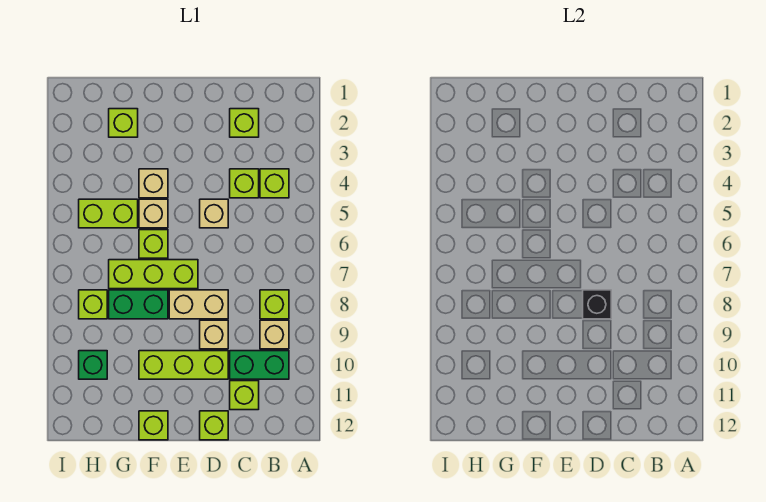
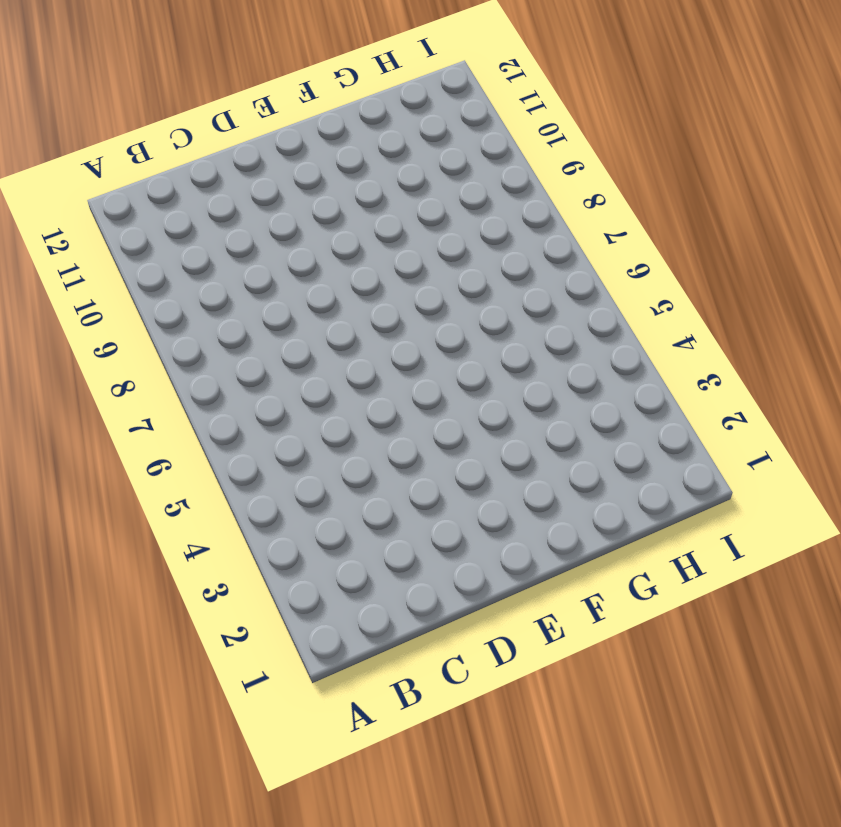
none -> lime 1x1 brick [260,169,289,198]
none -> lime 1x1 brick [260,290,289,319]
none -> tan 1x1 brick [260,320,289,349]

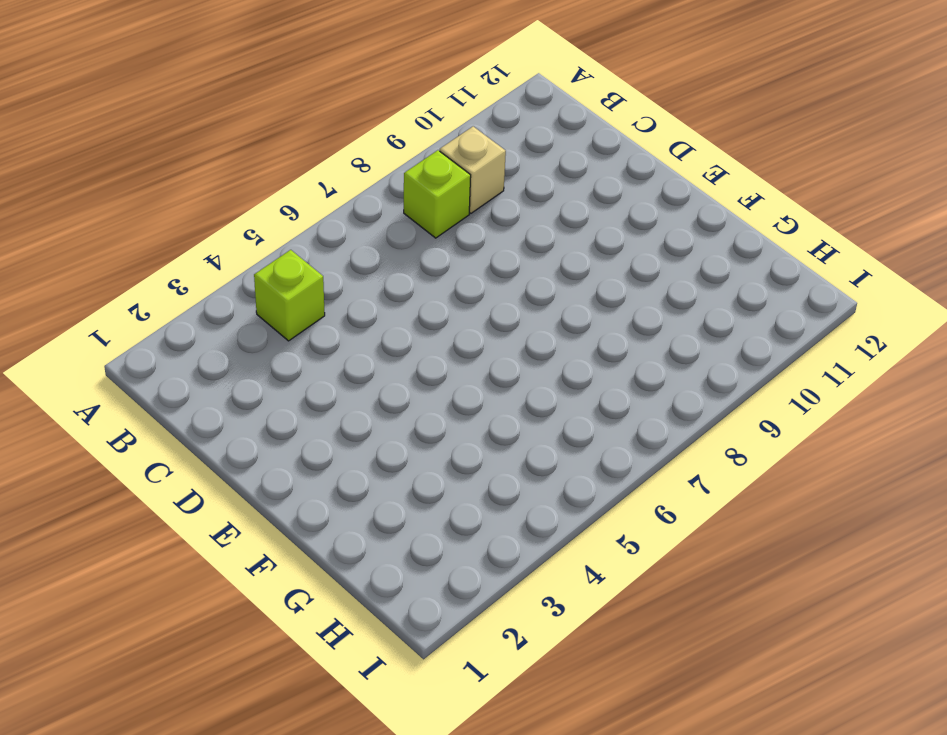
none -> green 1x2 brick [230,351,289,379]
none -> lime 1x1 brick [230,109,259,137]
none -> lime 1x1 brick [230,169,259,198]

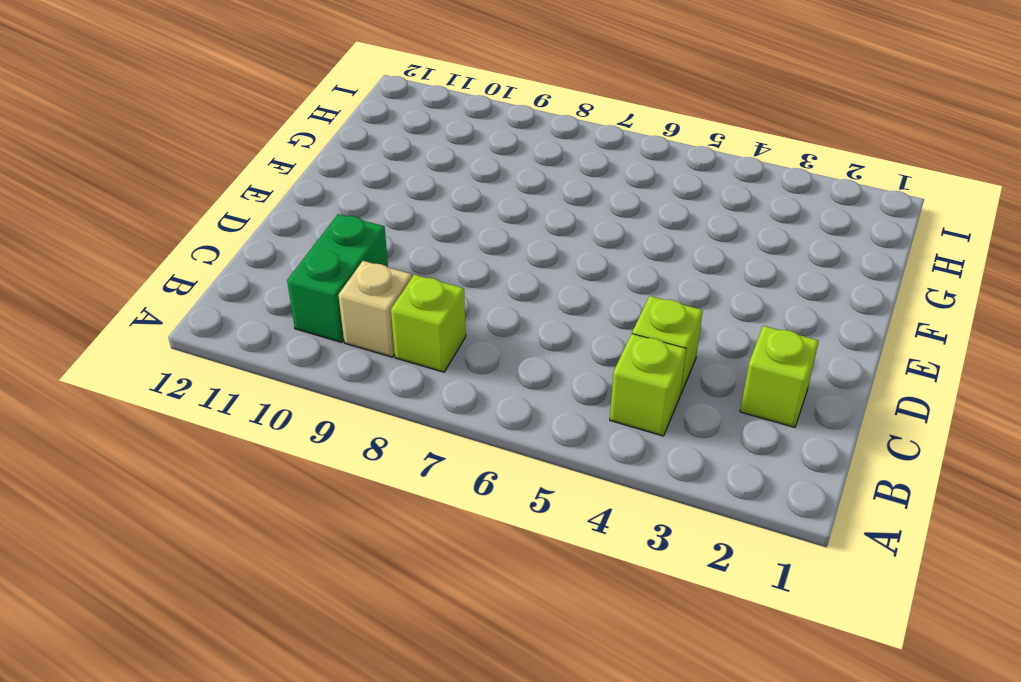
none -> lime 1x1 brick [230,381,259,410]
none -> tan 1x1 brick [200,199,228,228]
none -> tan 1x2 brick [169,290,228,319]

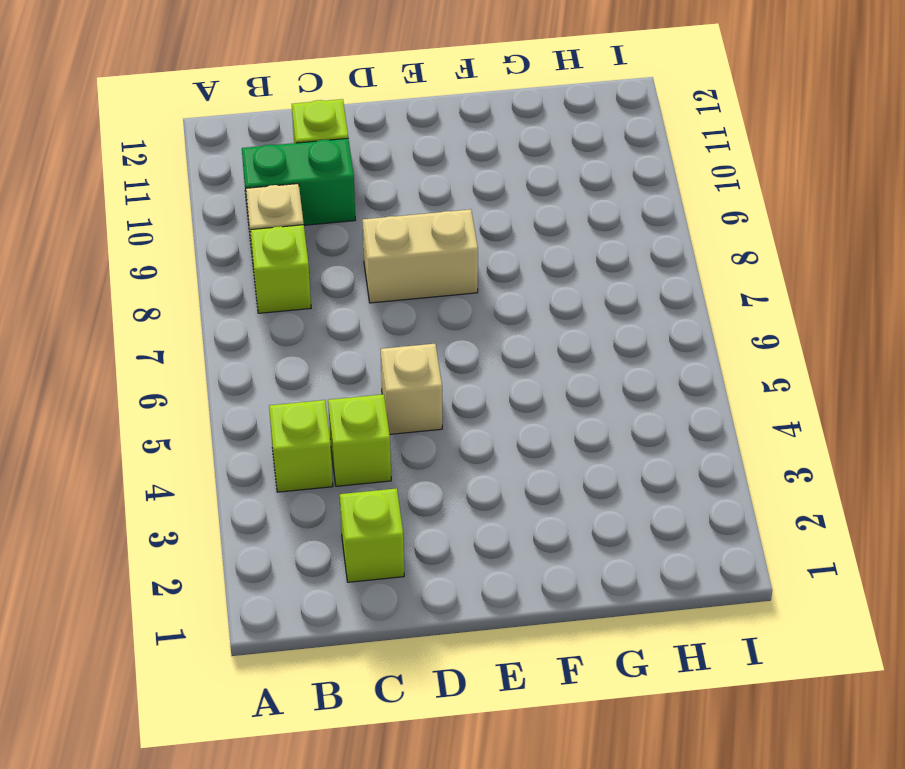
none -> tan 1x1 brick [200,320,228,349]
none -> lime 1x3 brick [139,351,228,379]
none -> lime 1x1 brick [200,411,228,440]

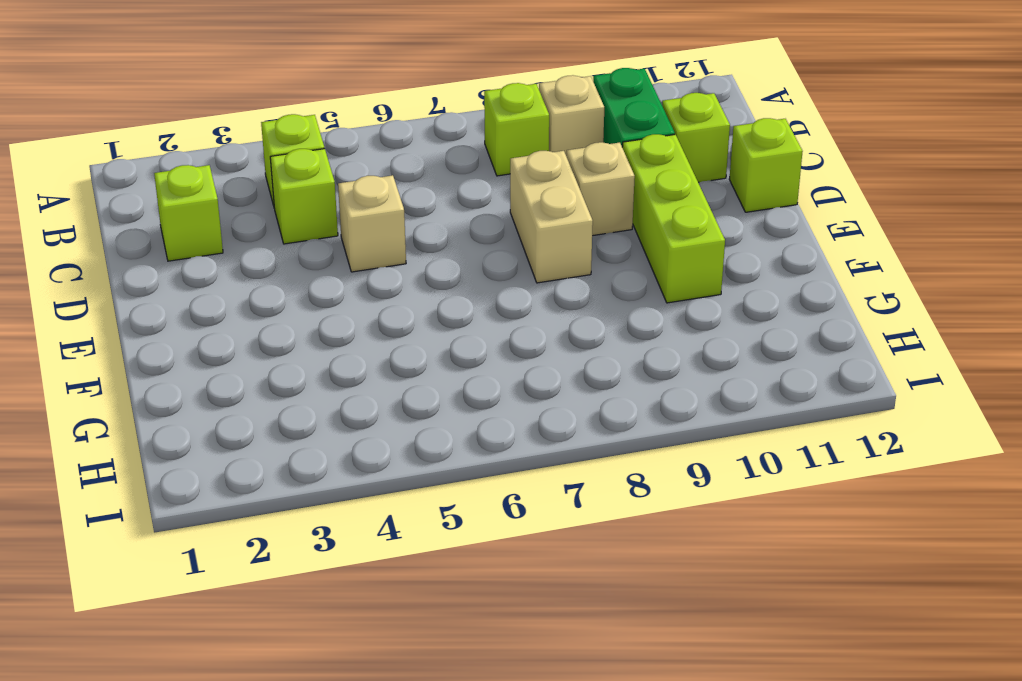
none -> lime 1x3 brick [109,260,198,289]
none -> tan 1x1 brick [139,169,168,198]
none -> tan 1x1 brick [139,199,168,228]

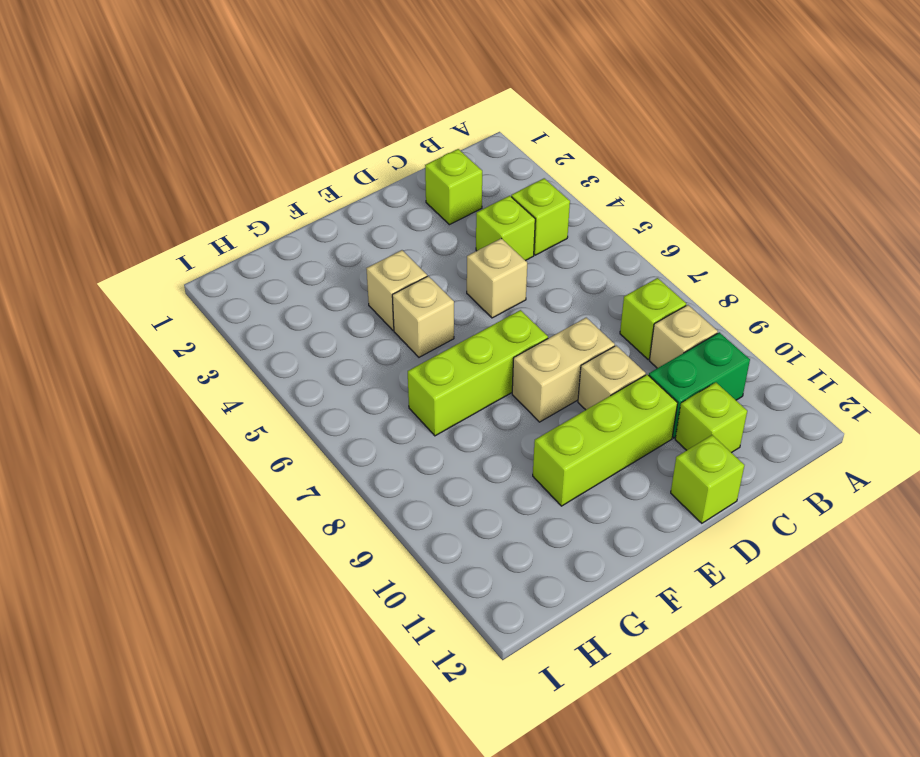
none -> lime 1x1 brick [139,230,168,258]
none -> green 1x2 brick [109,290,168,319]
none -> lime 1x1 brick [139,411,168,440]

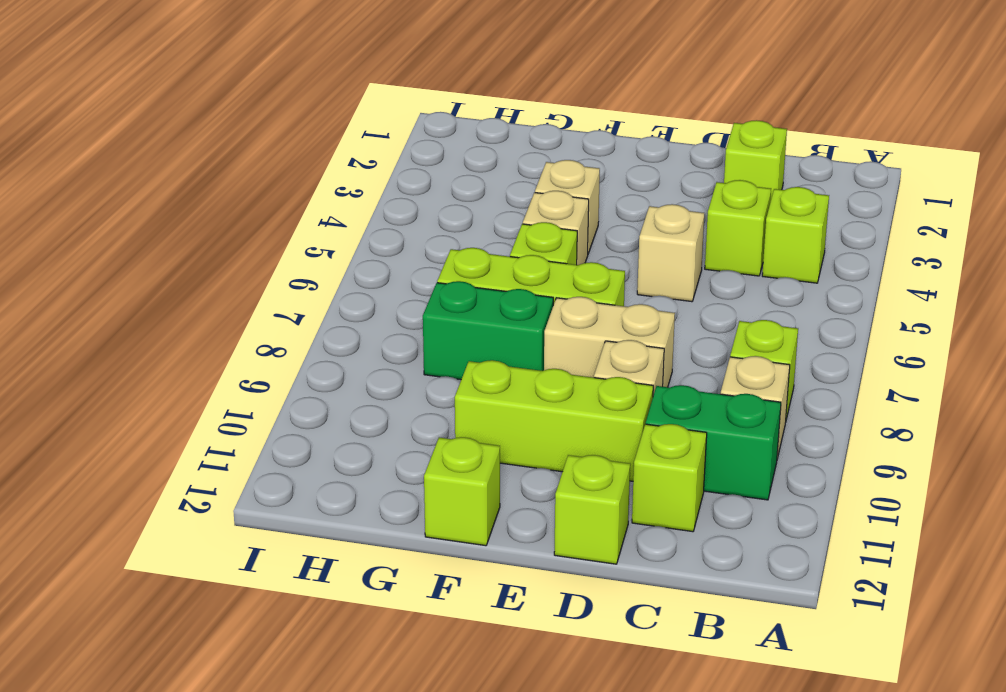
none -> lime 1x1 brick [109,109,138,137]
none -> lime 1x2 brick [79,199,138,228]
none -> lime 1x1 brick [79,290,107,319]

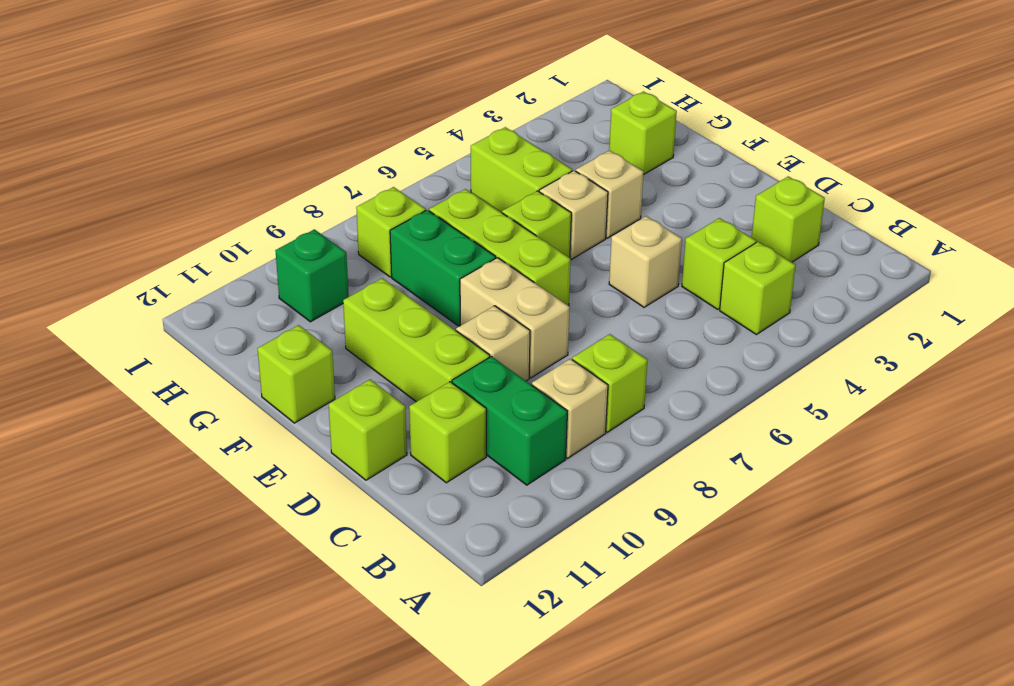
none -> black 1x1 brick [583,290,611,319]

